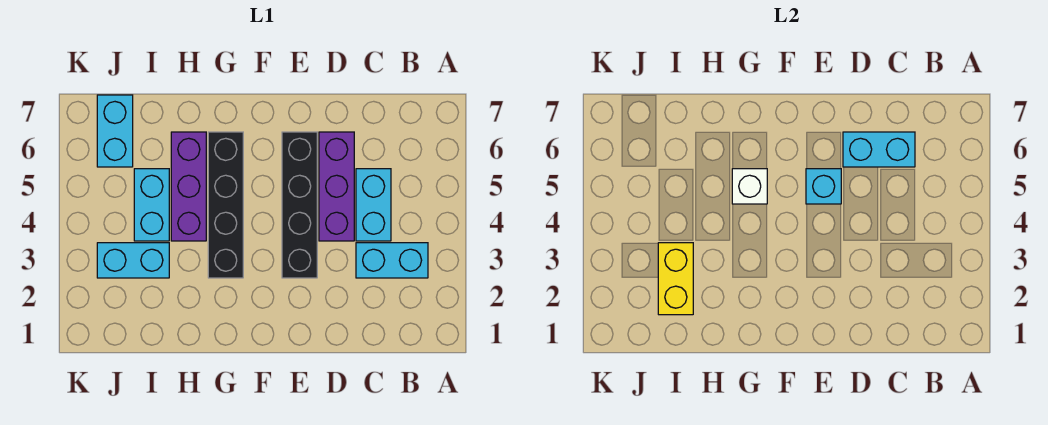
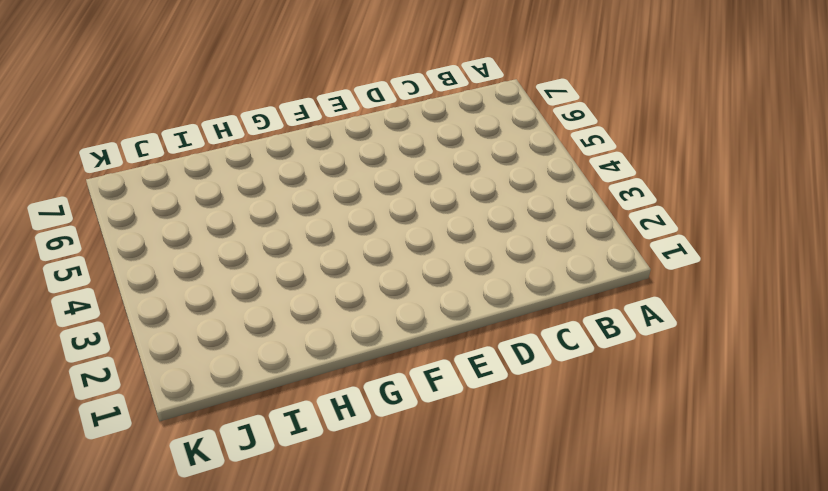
none -> cyan 1x2 brick [356,243,428,278]
none -> cyan 1x2 brick [356,169,391,241]
none -> purple 1x3 brick [319,132,354,241]

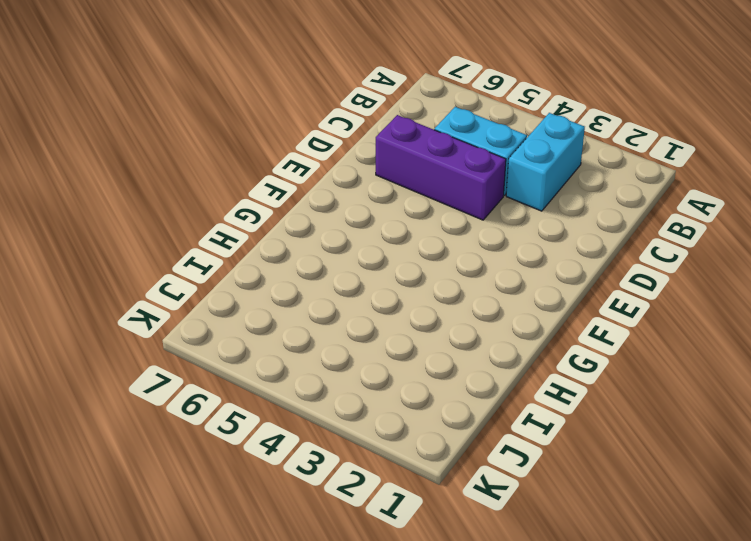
none -> black 1x4 brick [282,132,317,278]
none -> black 1x4 brick [208,132,243,278]
none -> purple 1x3 brick [171,132,206,241]

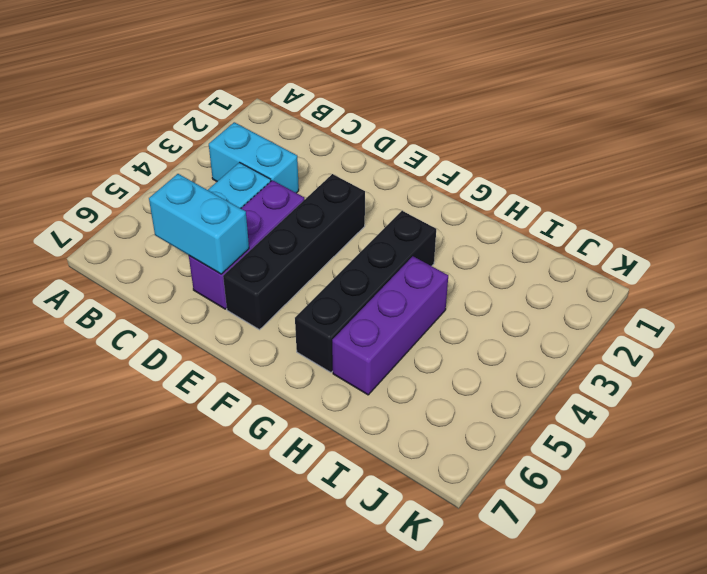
none -> cyan 1x2 brick [97,243,169,278]
none -> cyan 1x2 brick [134,169,169,241]
none -> cyan 1x2 brick [97,95,133,167]

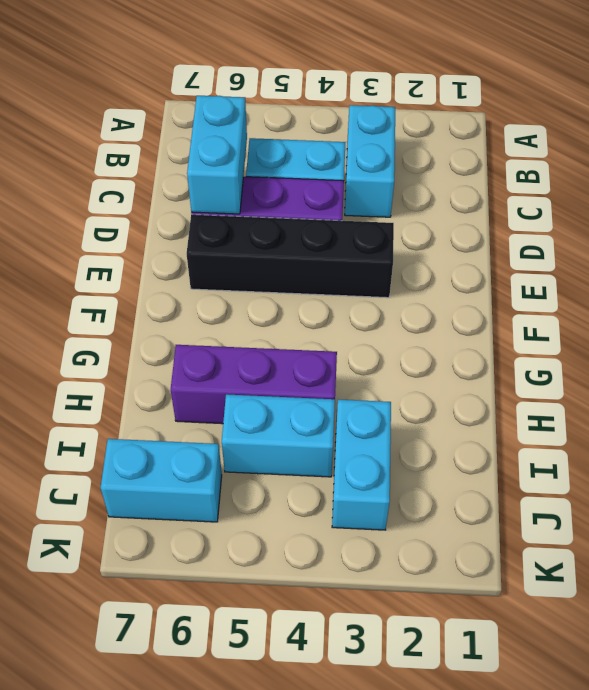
none -> black 1x4 brick [208,132,243,278]
none -> cyan 1x1 brick [806,169,841,204]
none -> white 1x1 brick [732,169,767,204]

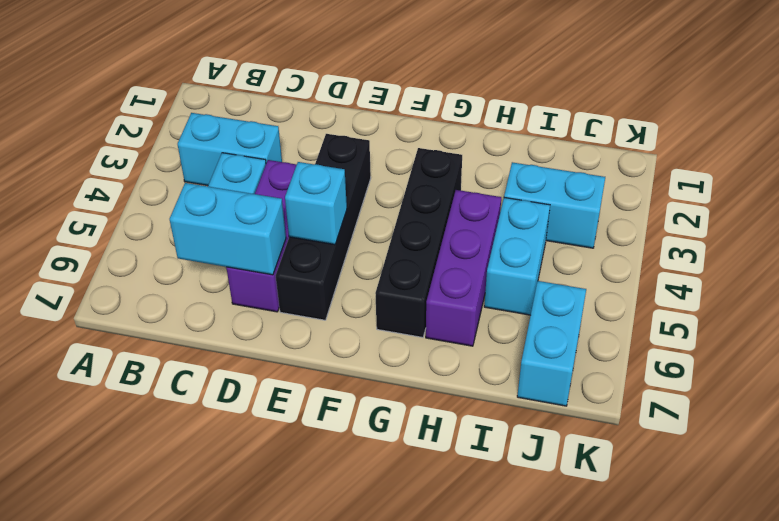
none -> white 1x1 brick [732,169,767,204]
none -> yellow 1x2 brick [658,243,693,315]

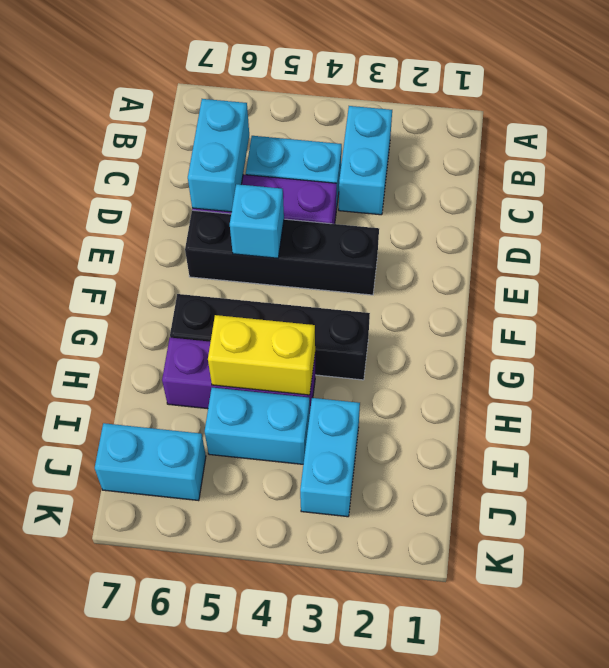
yellow 1x2 brick [208,315,315,395] -> yellow 1x2 brick moved to [658,243,693,315]
none -> white 1x1 brick [732,169,767,204]

